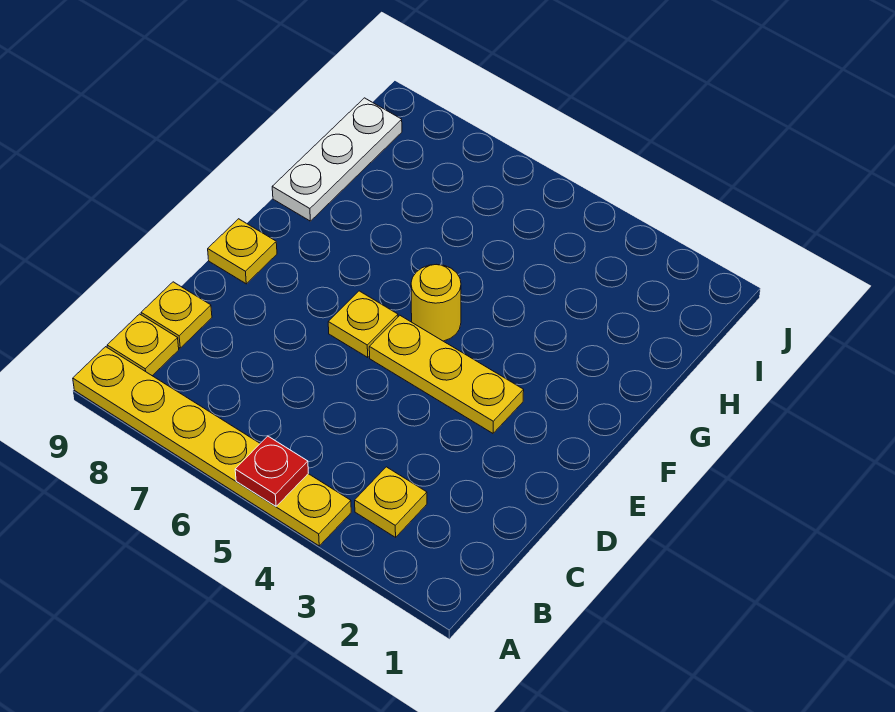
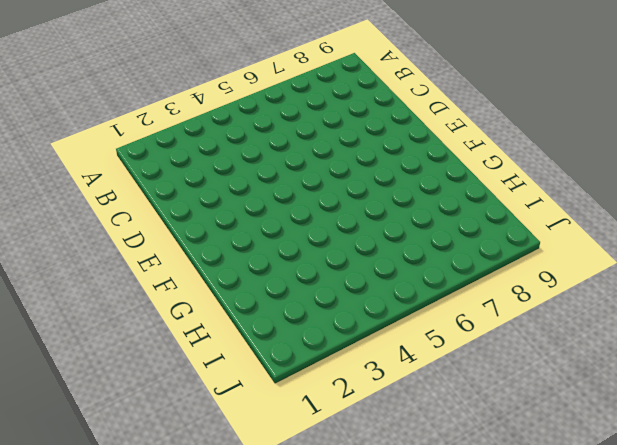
none -> yellow 1x6 plate [73,347,351,546]
none -> yellow 1x1 plate [355,467,427,537]

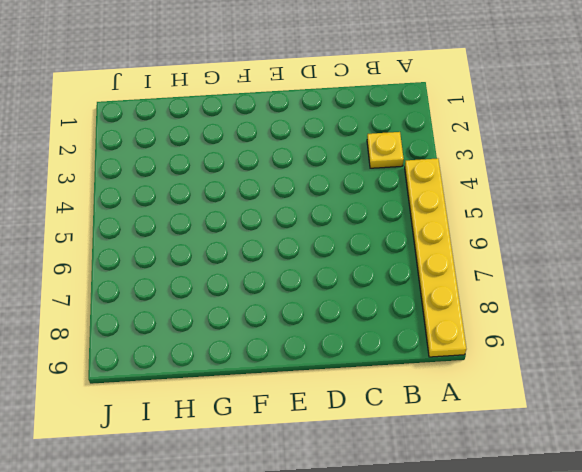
none -> yellow 1x1 plate [107,314,179,376]
none -> yellow 1x1 plate [141,282,212,348]

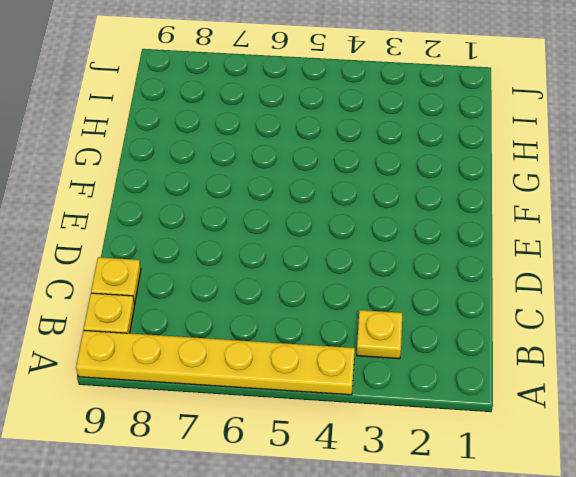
none -> yellow 1x3 plate [369,316,524,433]
none -> yellow 1x1 plate [328,291,398,357]

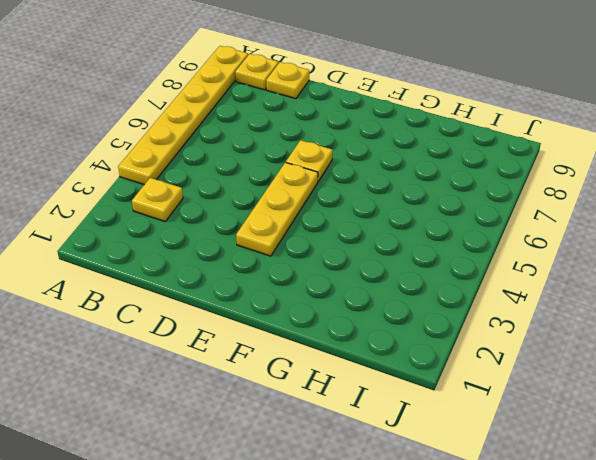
none -> yellow 1x1 plate [208,219,277,284]
none -> yellow 1x1 round brick [411,265,461,341]

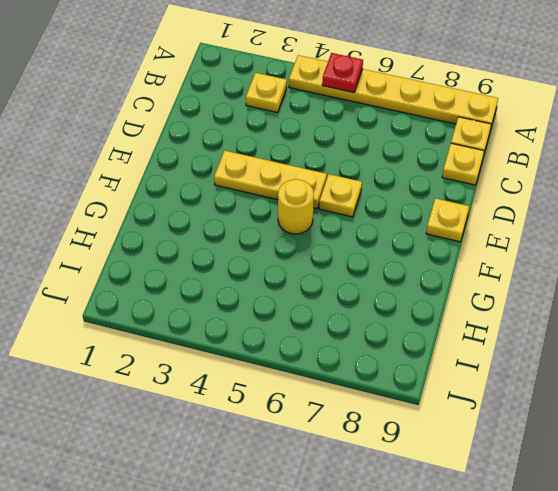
none -> white 1x3 plate [272,98,402,221]

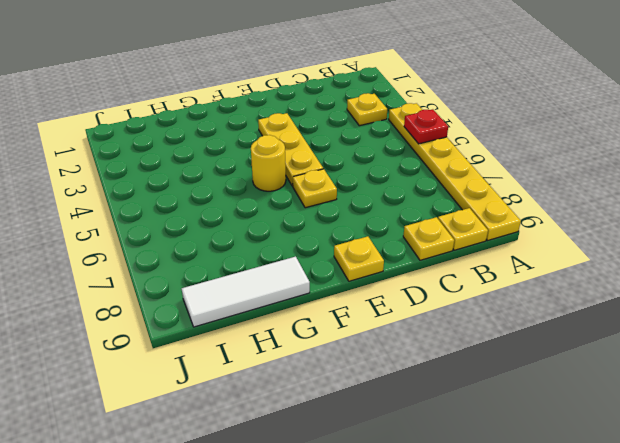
white 1x3 tile [182,256,310,327] -> white 1x3 plate [272,98,402,221]

